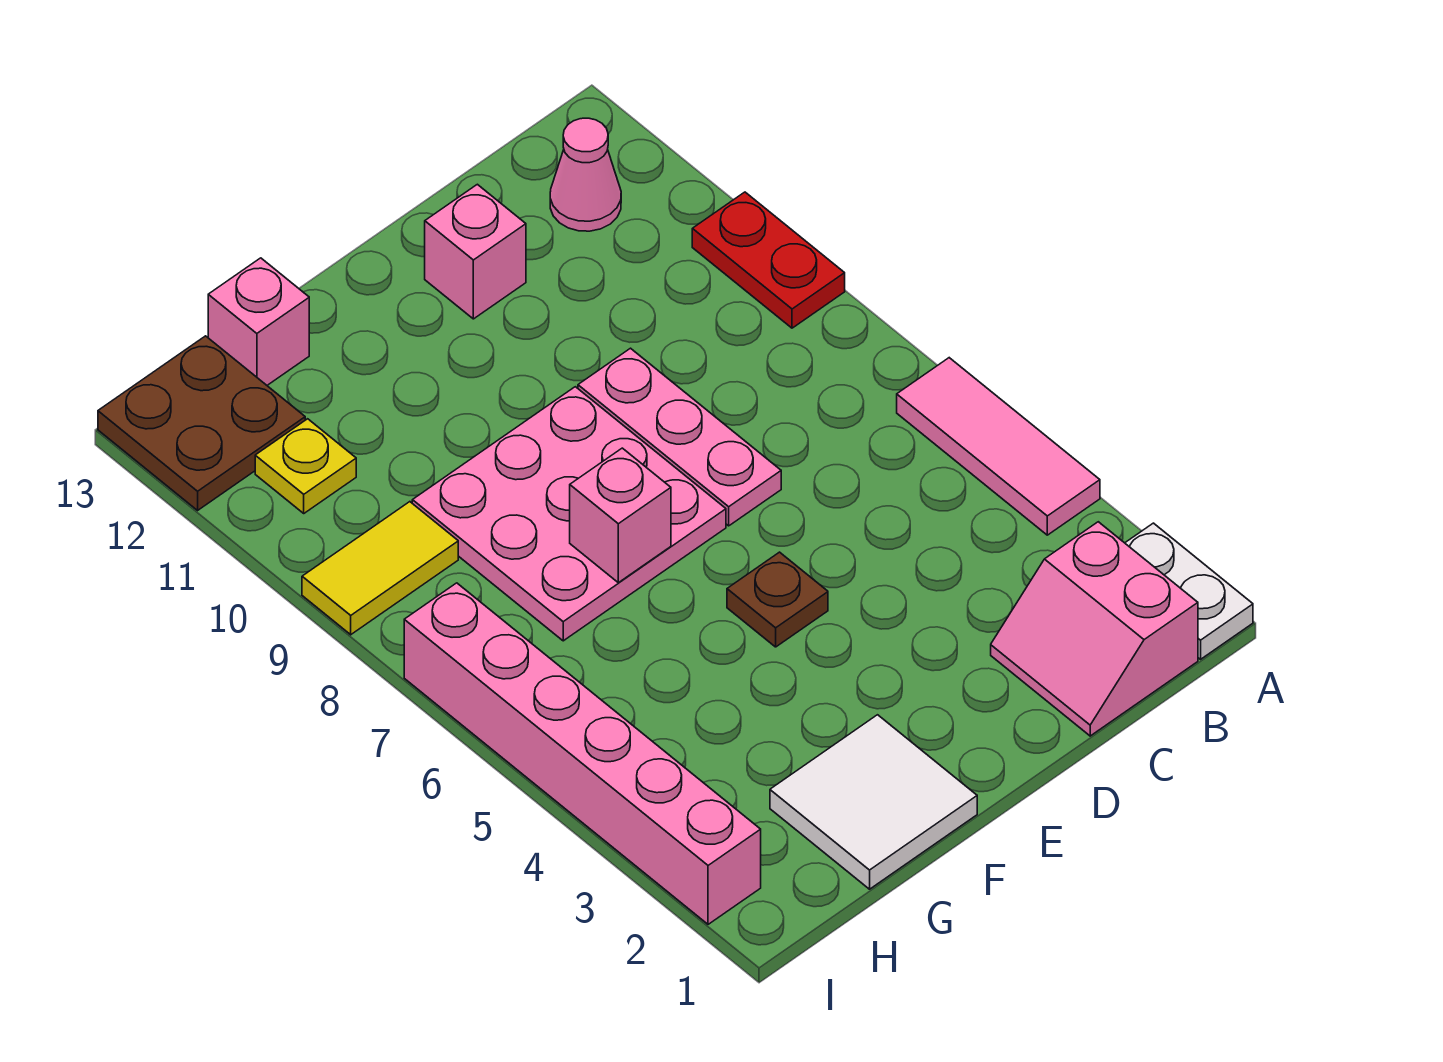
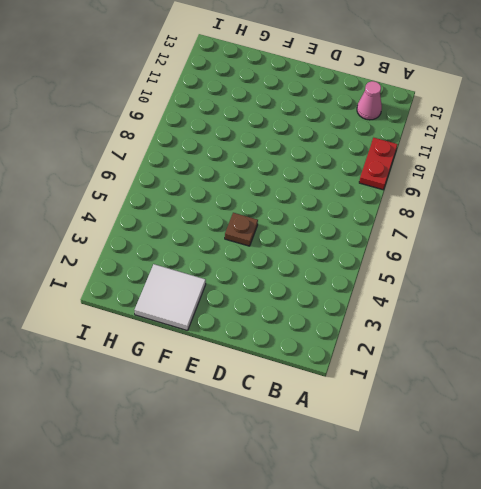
none -> white 1x2 plate [1125,523,1253,659]
none -> pink 1x3 tile [897,358,1100,535]
none -> pink 2x2 slope [991,522,1198,736]

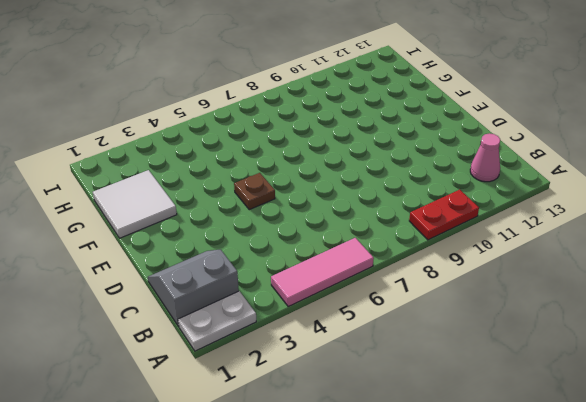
grey 2x2 slope [148,249,239,327] -> pink 2x2 slope [991,522,1198,736]
none -> pink 1x3 plate [578,348,781,526]
none -> pink 1x1 brick [425,184,526,319]
none -> pink 3x3 plate [412,387,726,641]

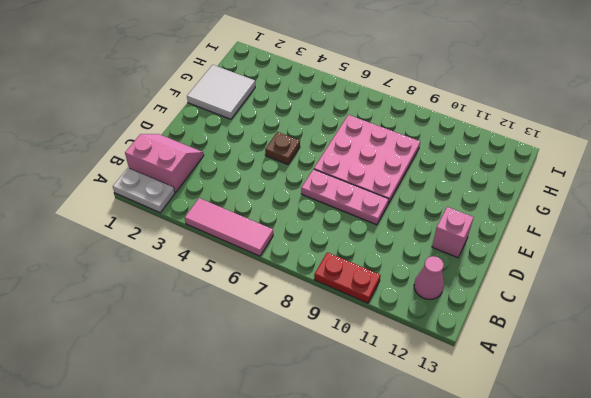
none -> pink 1x1 brick [208,258,309,385]
none -> yellow 1x2 tile [302,502,458,635]
none -> yellow 1x1 plate [255,419,356,513]

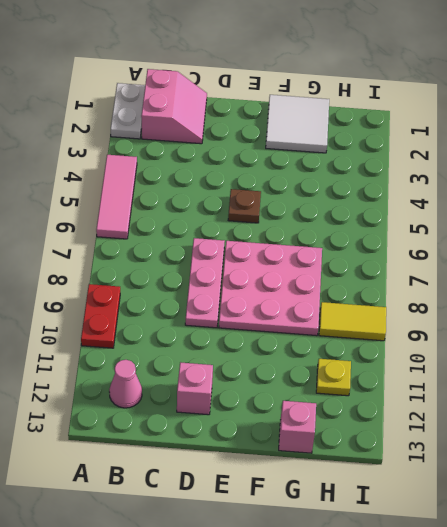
none -> brown 2x2 plate [98,336,305,510]
none -> pink 1x6 brick [404,583,761,924]
none -> pink 1x1 brick [570,448,671,583]

